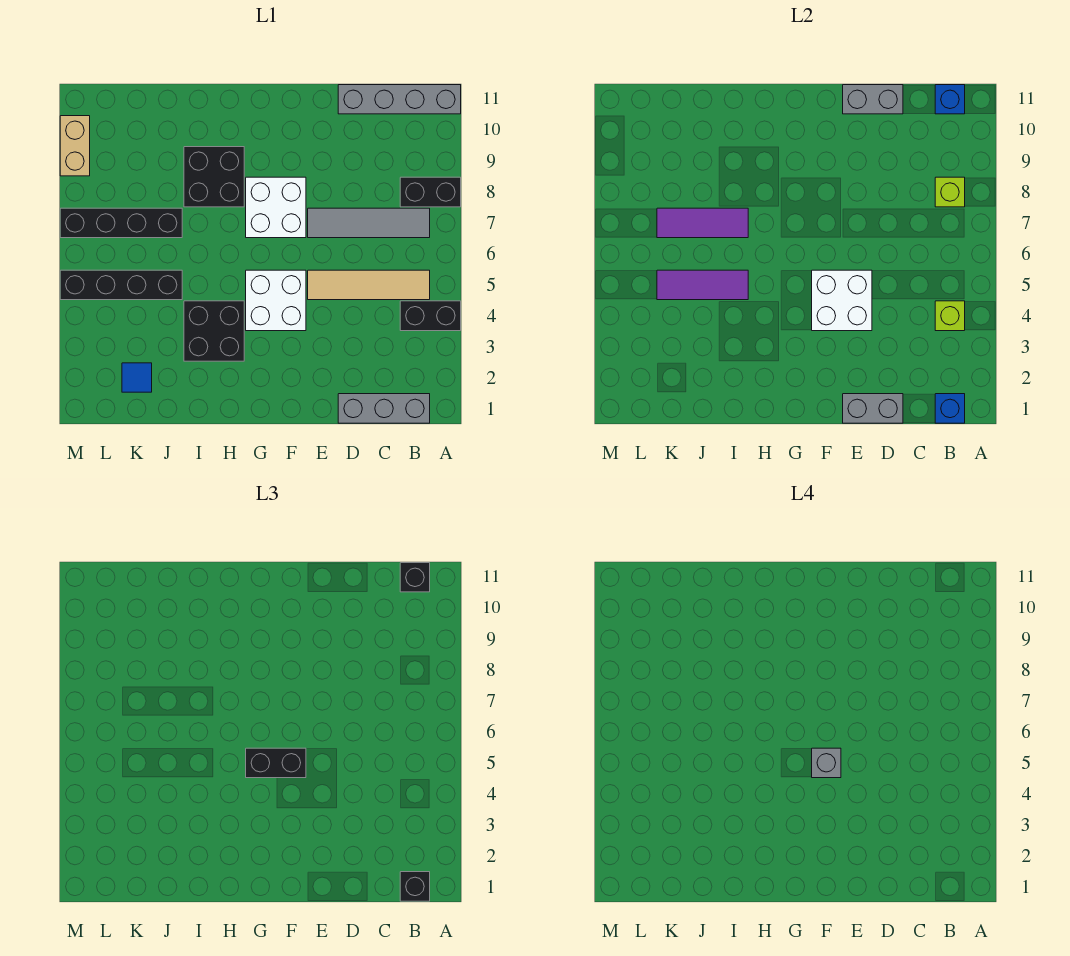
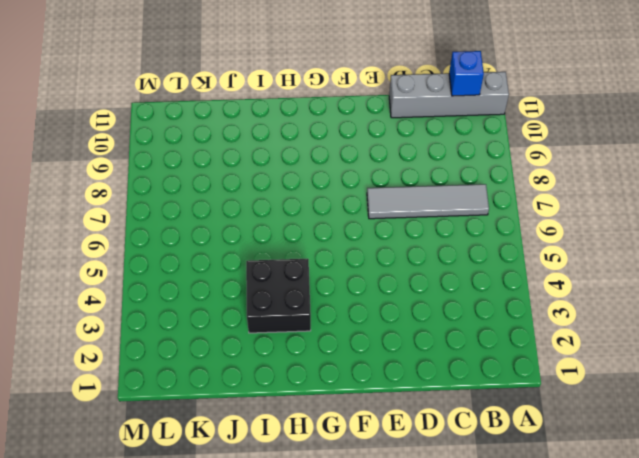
none -> black 1x2 brick [400,301,461,331]
none -> black 1x2 brick [400,177,461,207]
none -> grey 1x3 brick [338,394,430,423]

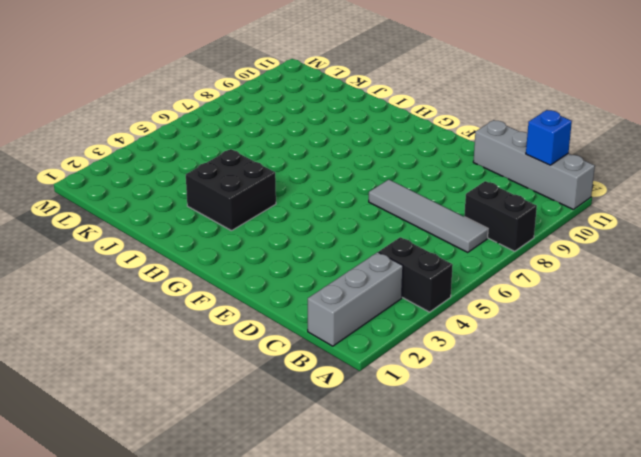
grey 1x3 brick [308,252,403,346] -> grey 1x3 brick turned to [338,394,430,423]
none -> tan 1x4 tile [308,270,430,300]
none -> white 2x2 brick [246,270,306,331]
none -> white 2x2 brick [246,177,306,238]

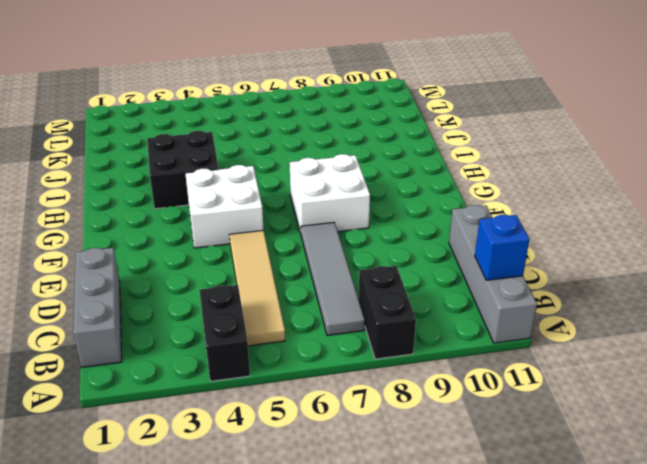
none -> black 2x2 brick [184,147,244,207]
none -> black 1x4 brick [60,270,182,300]
none -> black 1x4 brick [60,208,182,238]

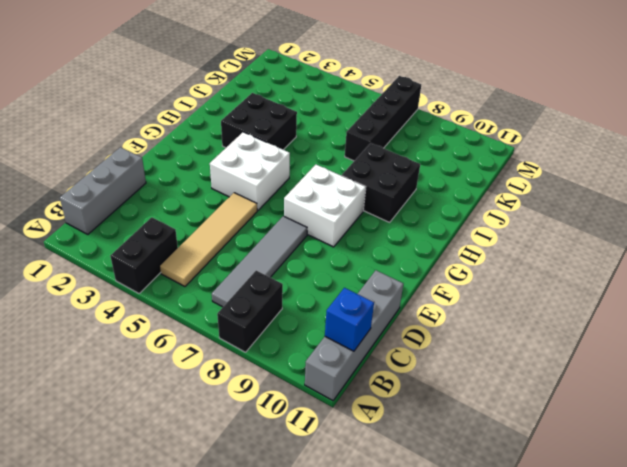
none -> black 1x4 brick [60,270,182,300]
none -> blue 1x1 tile [122,363,152,392]
none -> tan 1x2 brick [60,116,90,176]

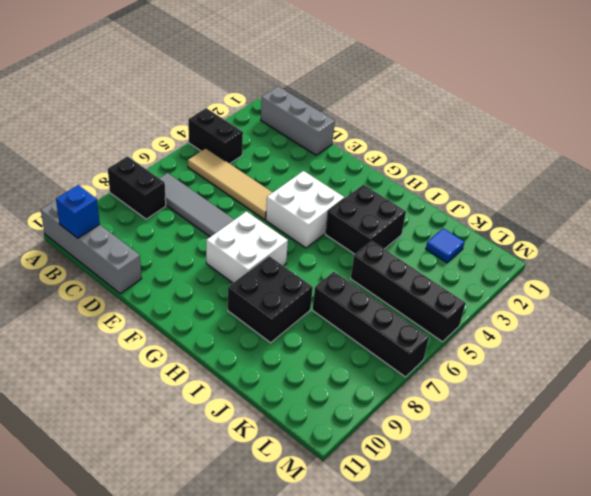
none -> tan 1x2 brick [60,116,90,176]
none -> blue 1x1 brick [935,394,965,423]
none -> lime 1x1 brick [935,301,965,331]

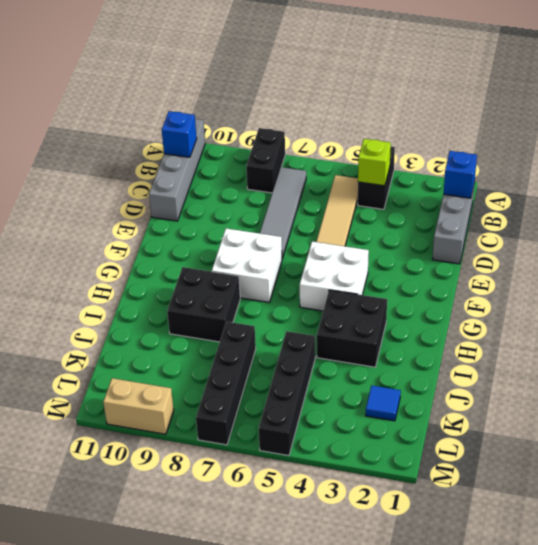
none -> lime 1x1 brick [935,177,965,207]
none -> grey 1x2 brick [843,394,903,423]
none -> grey 1x2 brick [843,85,903,114]

